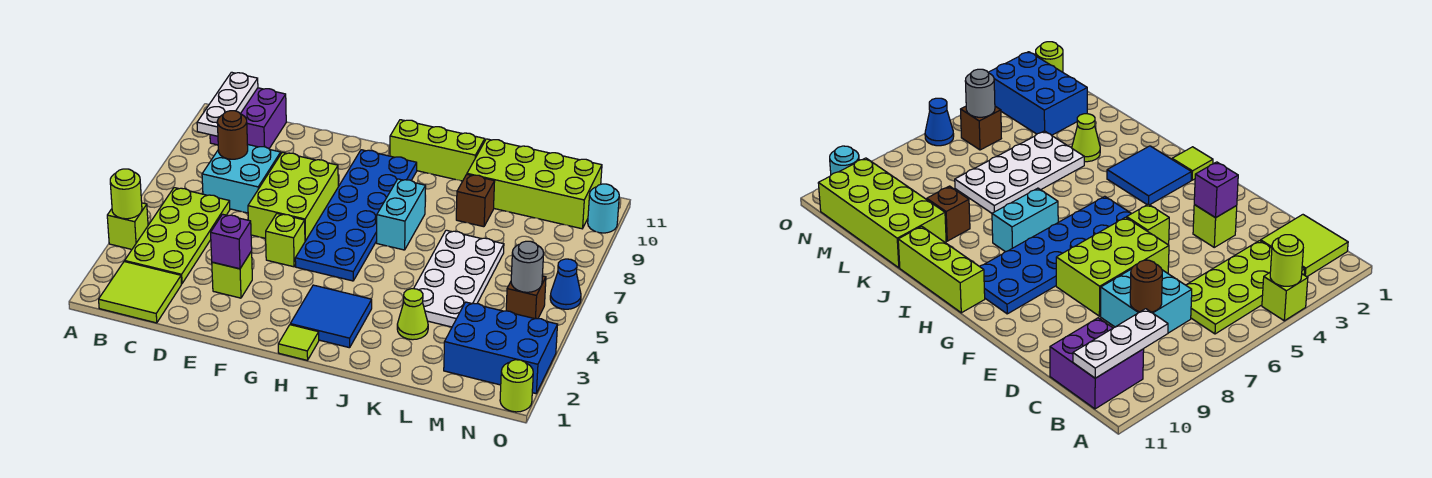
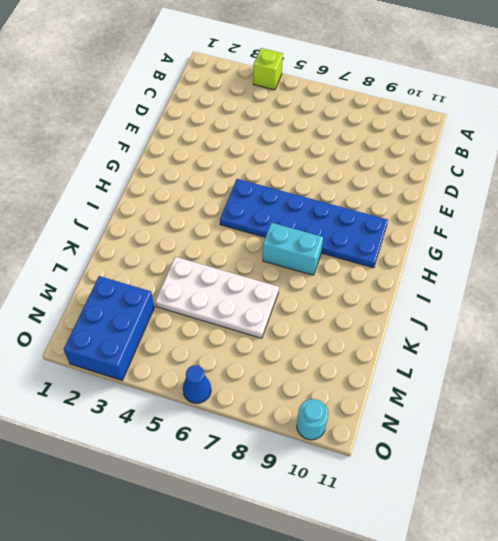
none -> lime 2x2 tile [99,261,182,323]
none -> lime 2x4 plate [125,188,230,284]
none -> purple 2x2 brick [210,88,286,148]

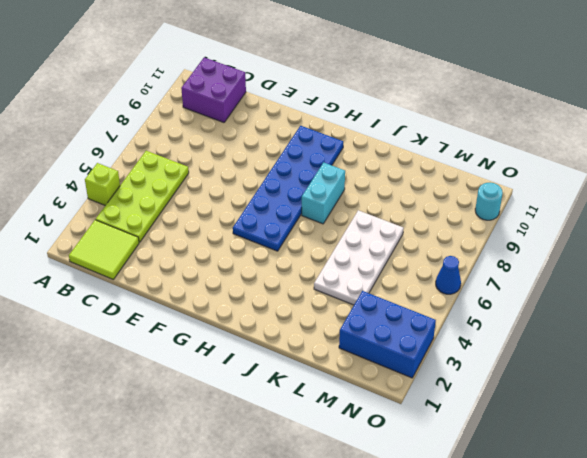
none -> cyan 2x2 brick [202,144,281,213]
none -> lime 1x1 brick [212,251,252,298]
none -> lime 2x3 brick [248,152,338,241]

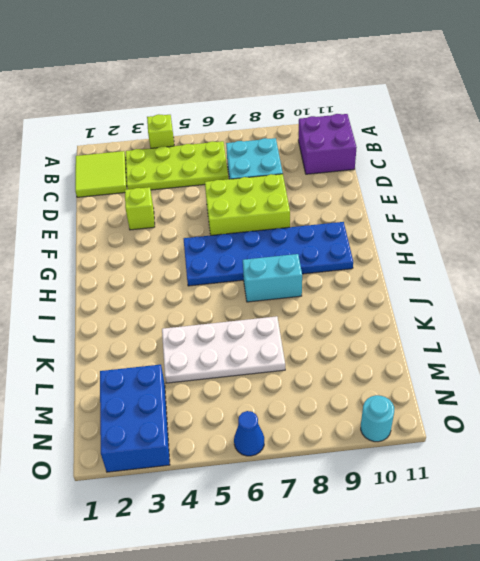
none -> lime 1x1 brick [266,214,305,267]
none -> lime 1x1 tile [278,325,319,360]
none -> blue 2x2 tile [290,285,372,348]

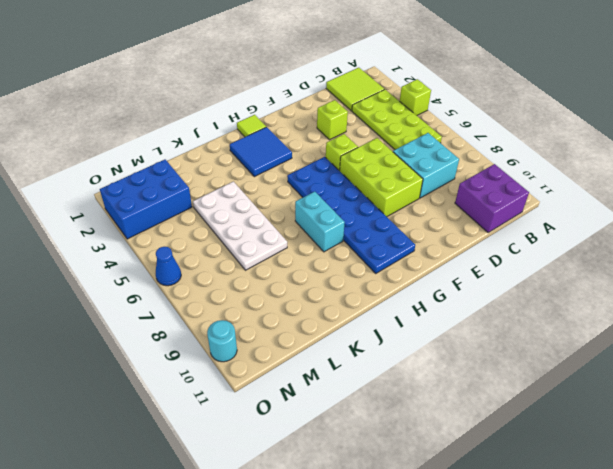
none -> lime 1x3 brick [390,120,485,181]
none -> lime 1x1 cone [397,289,428,340]
none -> brown 1x1 brick [456,174,495,227]

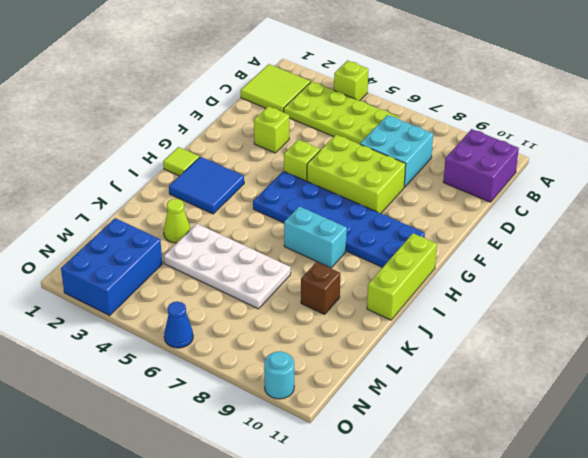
none -> lime 2x4 brick [467,139,602,229]
none -> brown 1x1 brick [506,276,546,319]
none -> lime 1x1 round brick [500,360,533,412]

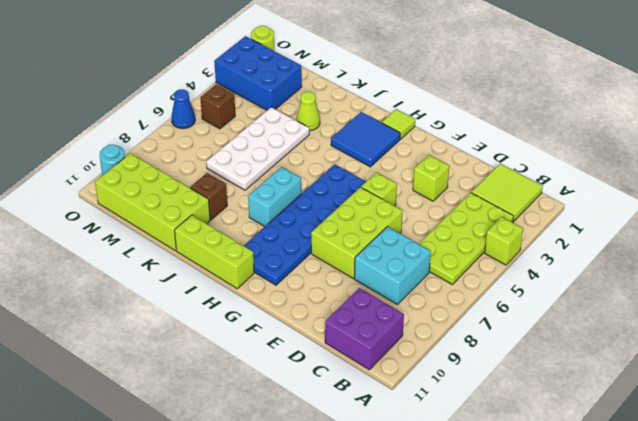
none -> lime 1x1 round brick [110,169,142,219]
none -> white 1x3 plate [197,72,258,136]
none -> brown 1x1 round brick [217,111,248,159]

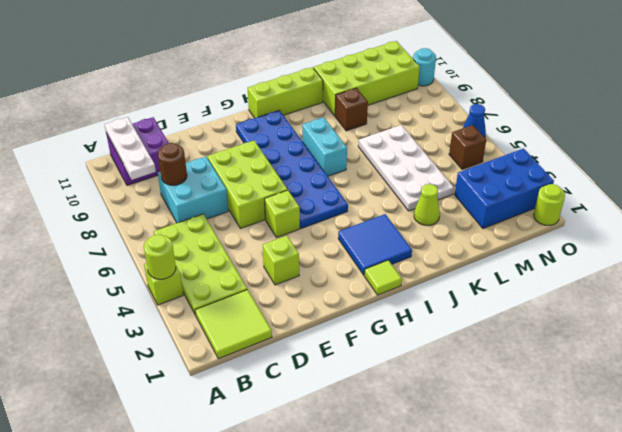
none -> purple 1x1 brick [211,214,252,269]
none -> grey 1x1 round brick [511,241,544,292]

